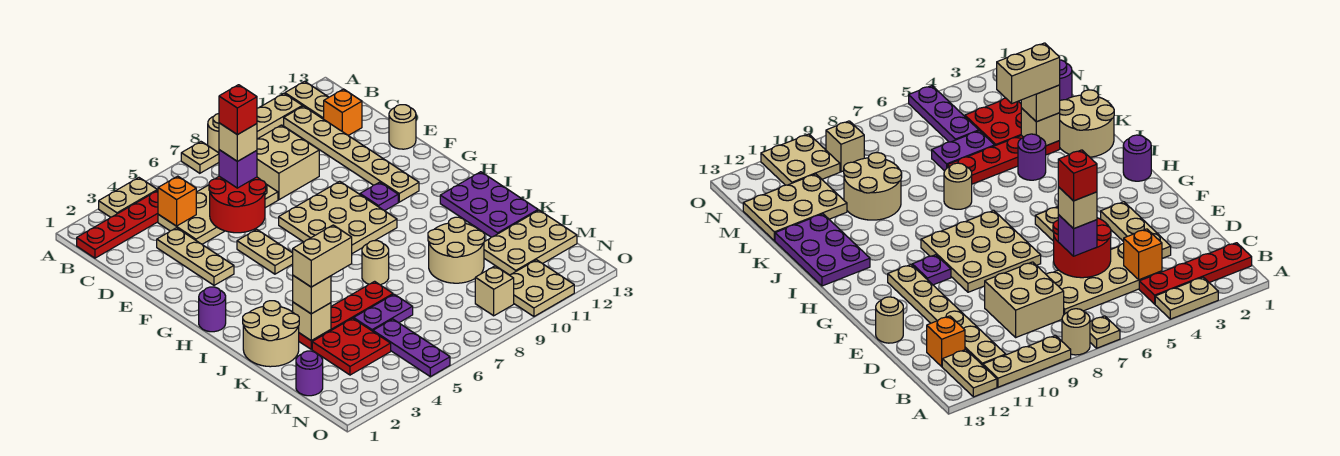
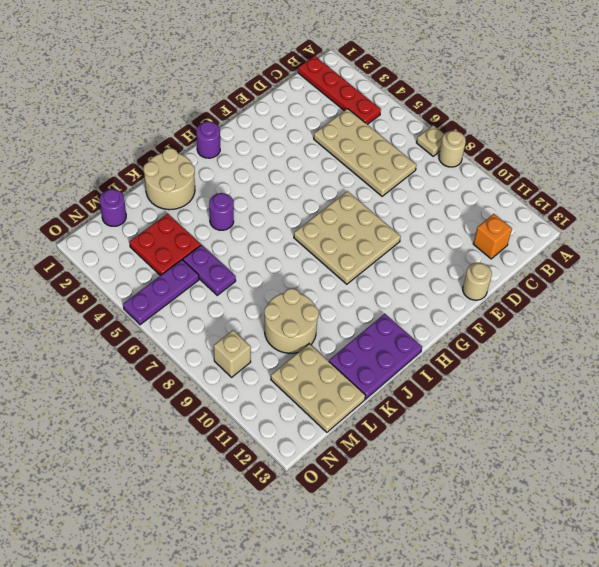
none -> tan 1x2 plate [99,178,157,217]
none -> tan 1x3 plate [257,93,302,139]
none -> tan 1x2 plate [285,81,329,119]
none -> tan 1x6 plate [284,106,419,202]

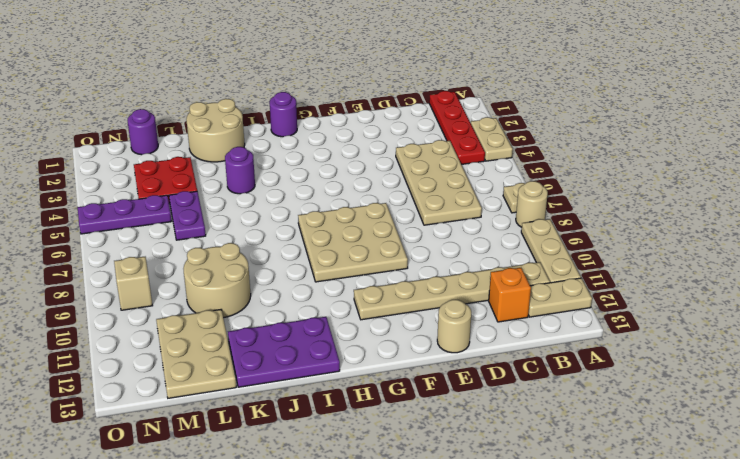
none -> tan 2x2 brick [257,125,319,200]
none -> tan 1x3 plate [157,228,234,285]
none -> tan 1x2 plate [237,229,293,274]
none -> purple 1x1 plate [360,182,398,211]

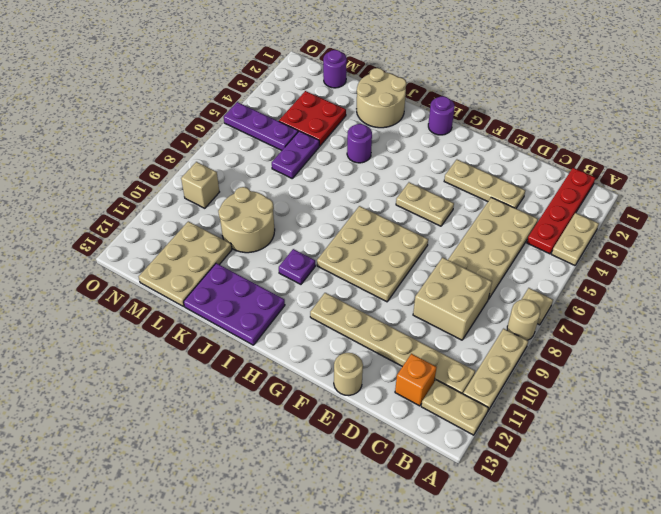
purple 1x1 plate [279,249,315,284] -> purple 1x1 plate moved to [360,182,398,211]
none -> tan 1x1 round brick [362,241,389,285]
none -> red 1x4 plate [299,281,393,349]
none -> tan 2x2 plate [510,260,574,316]
none -> orange 1x1 brick [158,176,196,226]

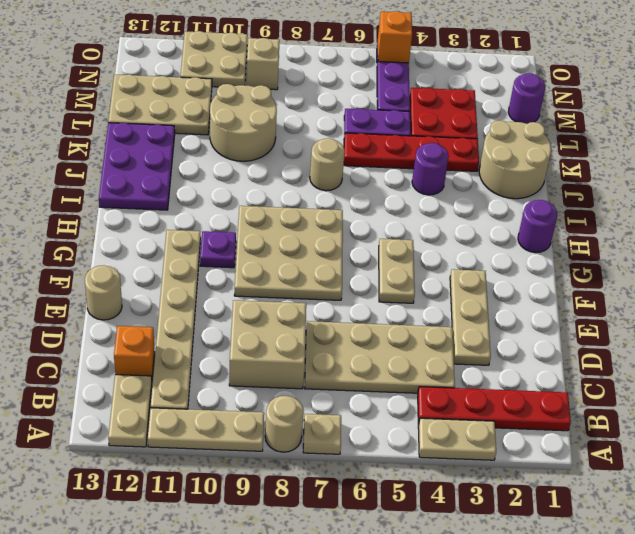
orange 1x1 brick [378,11,412,63] -> orange 1x1 brick moved to [158,176,196,226]
none -> red 2x2 round brick [209,176,266,233]
none -> tan 1x1 brick [293,302,331,341]
none -> purple 1x1 brick [219,150,257,188]
none -> tan 1x1 brick [293,276,331,314]

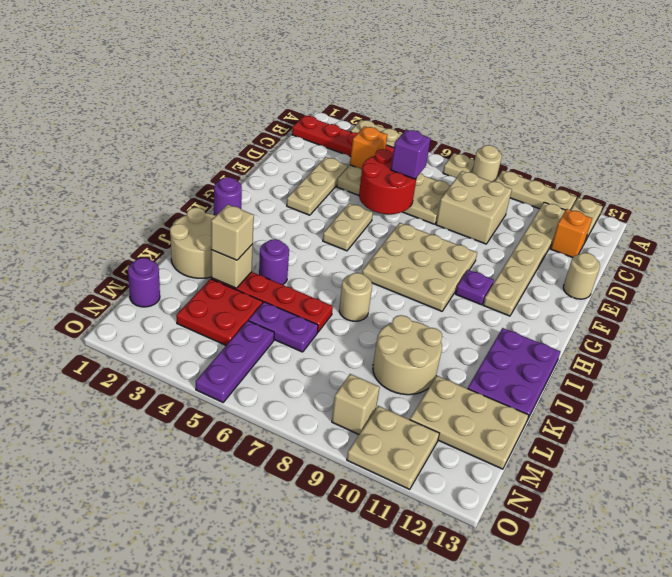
none -> tan 1x1 brick [219,123,257,161]
none -> tan 1x2 brick [293,225,352,287]
none -> red 1x1 brick [219,85,257,135]

